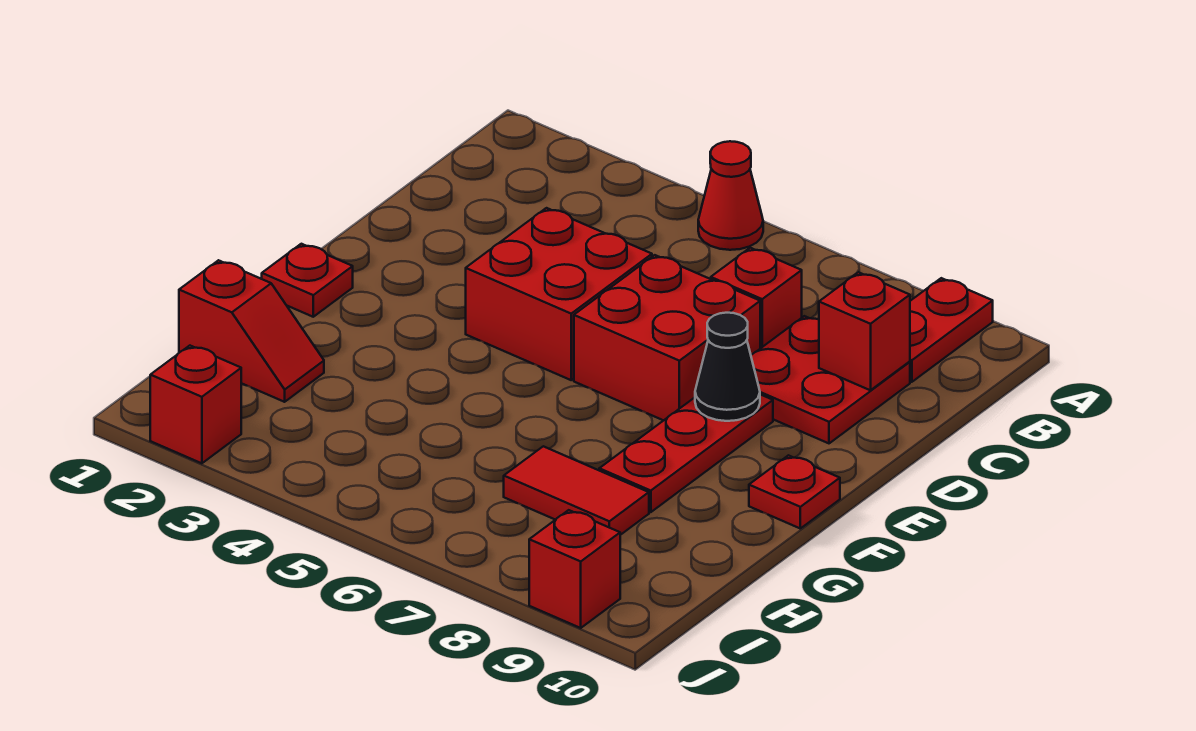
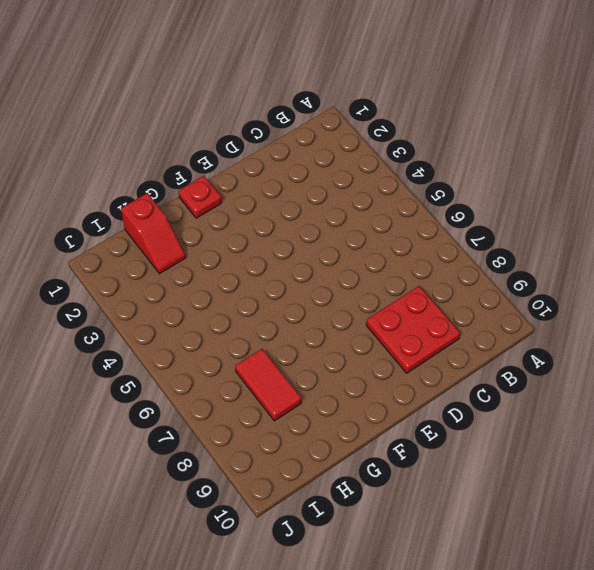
none -> red 1x1 cone [698,141,763,250]
none -> red 1x2 plate [910,278,993,382]
none -> red 1x1 brick [711,248,802,348]

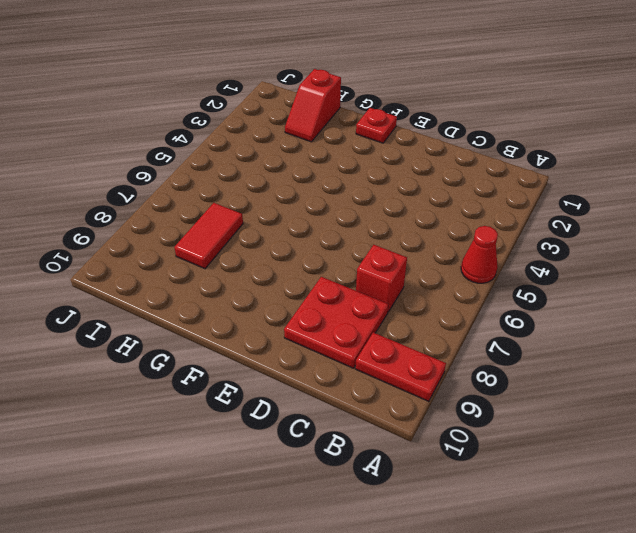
none -> red 2x2 brick [466,208,652,380]
none -> red 2x2 brick [574,255,760,420]
none -> red 1x3 plate [599,394,773,512]

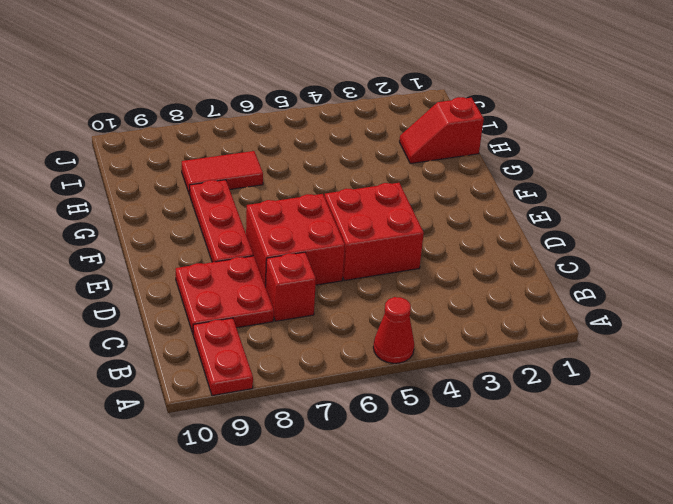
none -> red 1x1 plate [262,244,353,317]
none -> red 1x1 plate [749,455,840,528]
none -> red 1x1 brick [150,346,241,463]

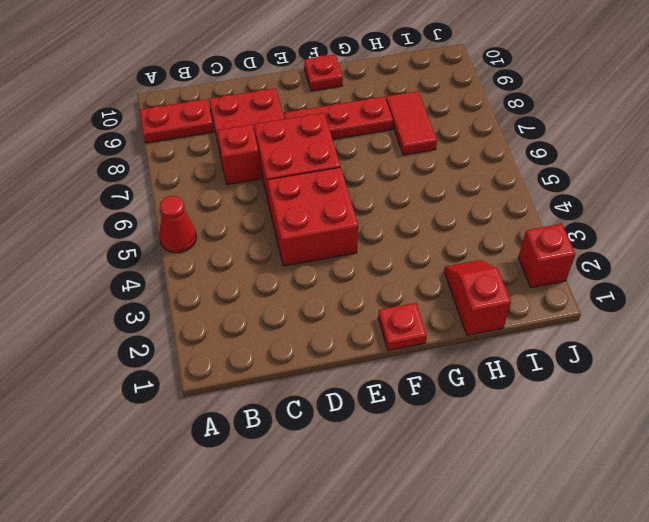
none -> red 1x1 brick [529,510,620,628]
none -> red 1x1 brick [819,272,910,390]
none -> black 1x1 cone [695,313,760,421]

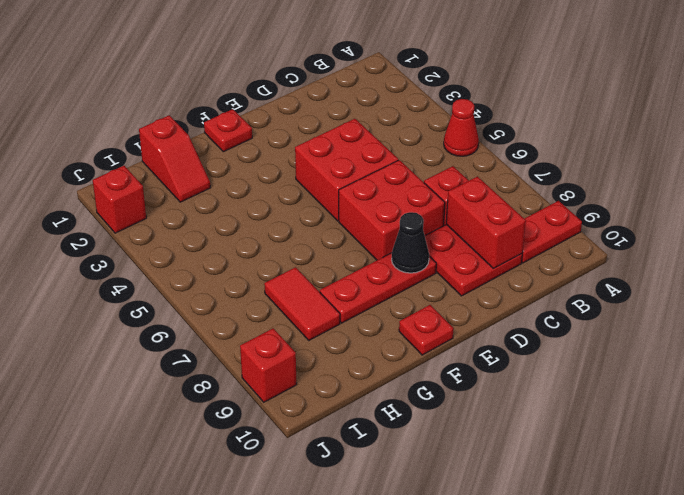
red 1x2 brick [446,177,526,269] -> red 1x1 brick [819,272,910,390]

